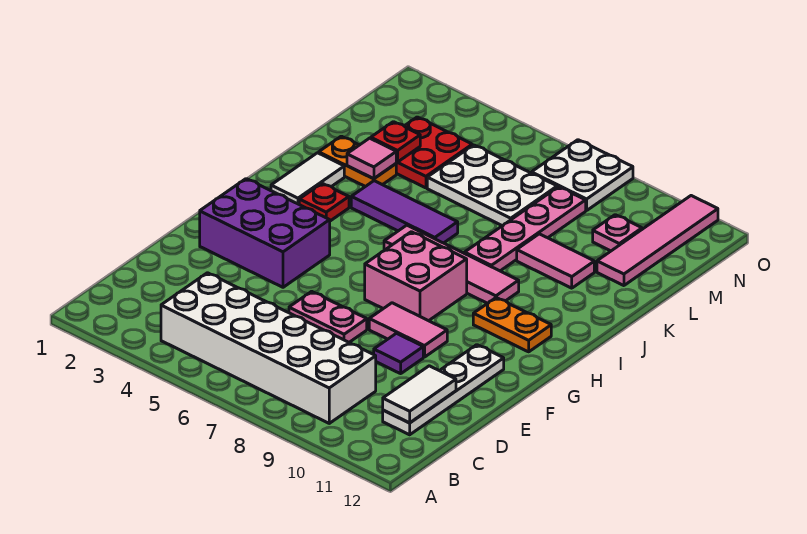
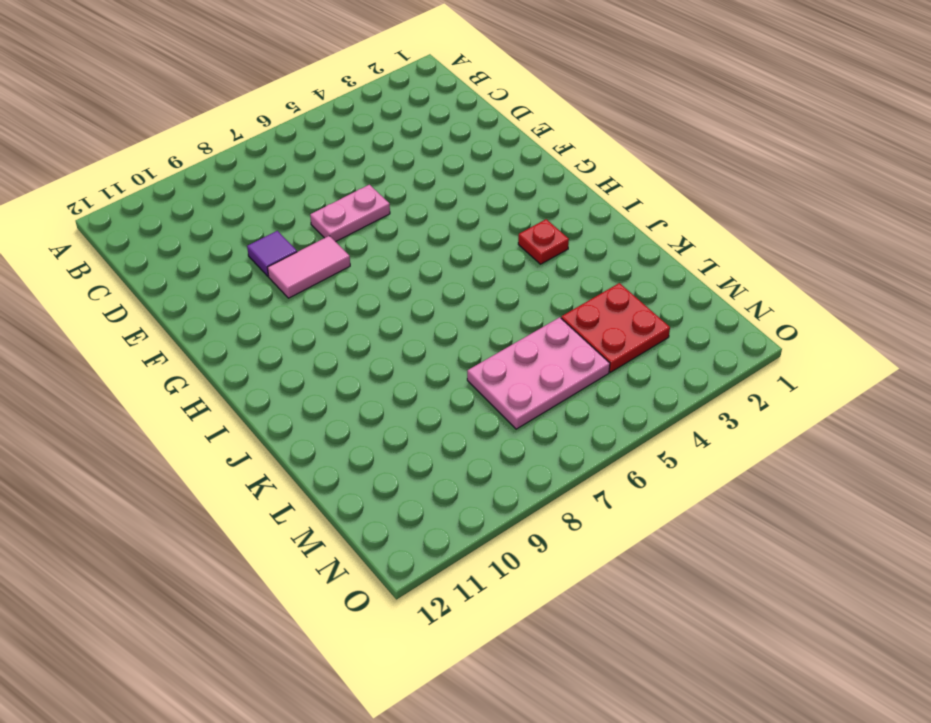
pink 2x3 plate [467,317,610,429] -> white 2x3 plate [427,145,557,226]
none -> white 2x6 brick [161,273,376,423]
none -> white 1x4 plate [383,345,504,435]
none -> purple 2x3 brick [200,179,330,287]

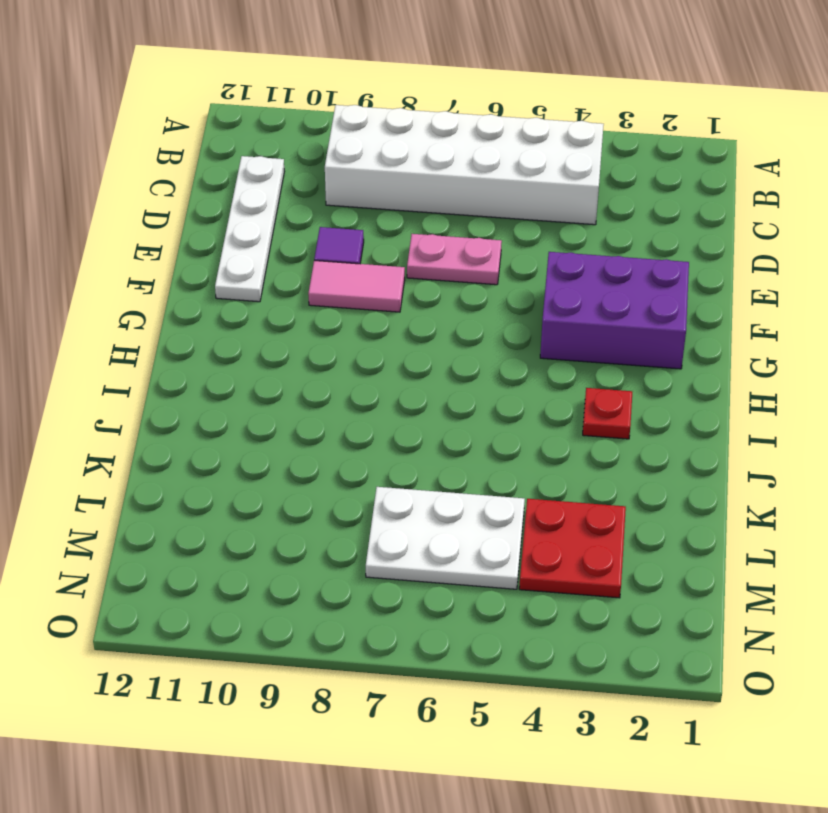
none -> pink 2x2 brick [365,232,467,321]
none -> orange 1x2 plate [473,298,551,352]
none -> white 1x2 tile [271,153,344,204]

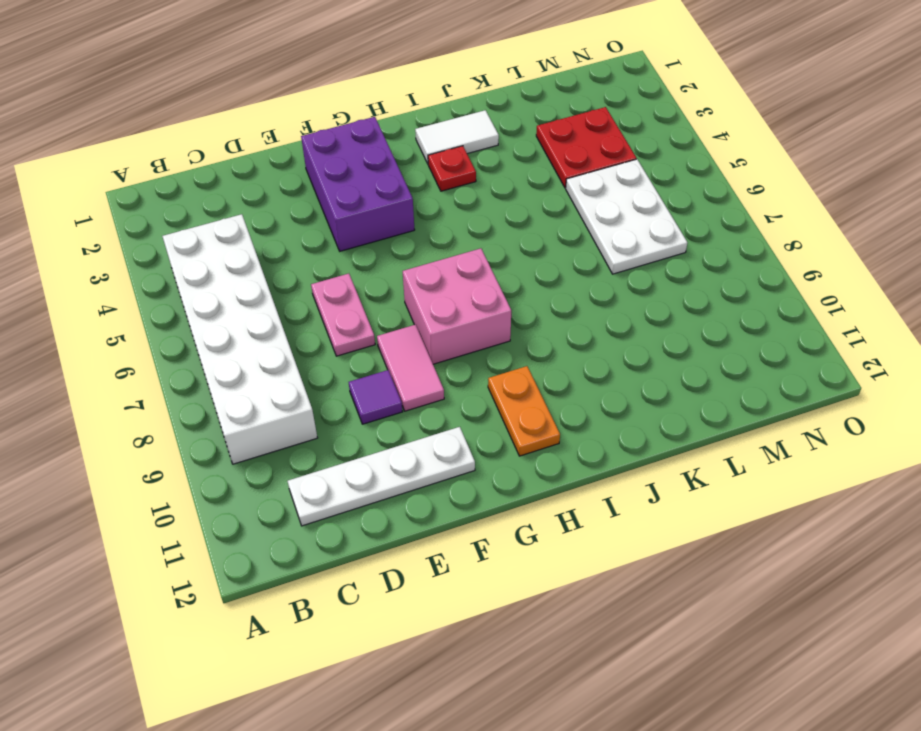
none -> pink 1x4 tile [384,225,519,303]
none -> purple 1x3 tile [351,181,458,243]
none -> pink 1x4 plate [465,187,586,271]

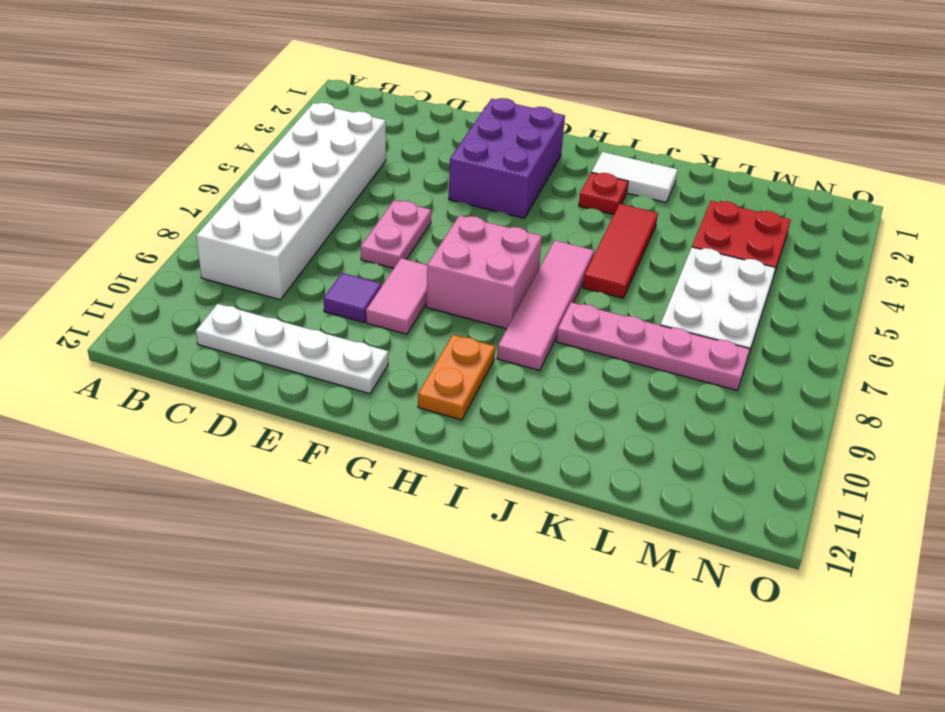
red 1x3 tile [583,204,658,298] -> purple 1x3 tile [351,181,458,243]
none -> orange 1x2 plate [319,136,396,187]
none -> pink 1x2 tile [517,234,594,288]
none -> pink 1x4 tile [597,196,718,286]

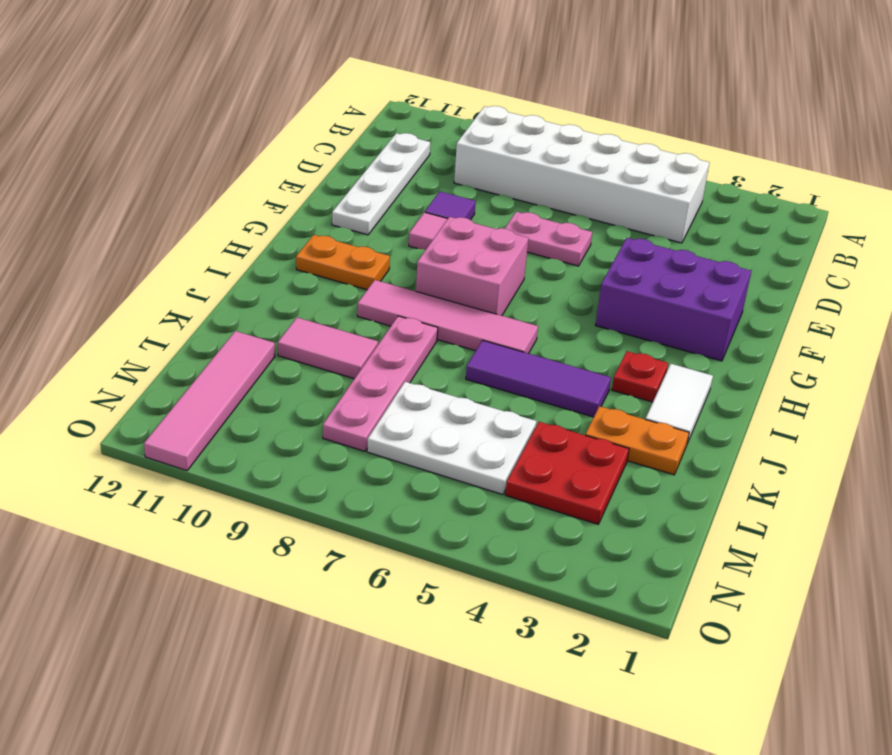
none -> pink 1x1 plate [593,215,642,251]
none -> white 2x2 plate [531,140,633,211]
none -> white 1x2 tile [383,366,456,423]

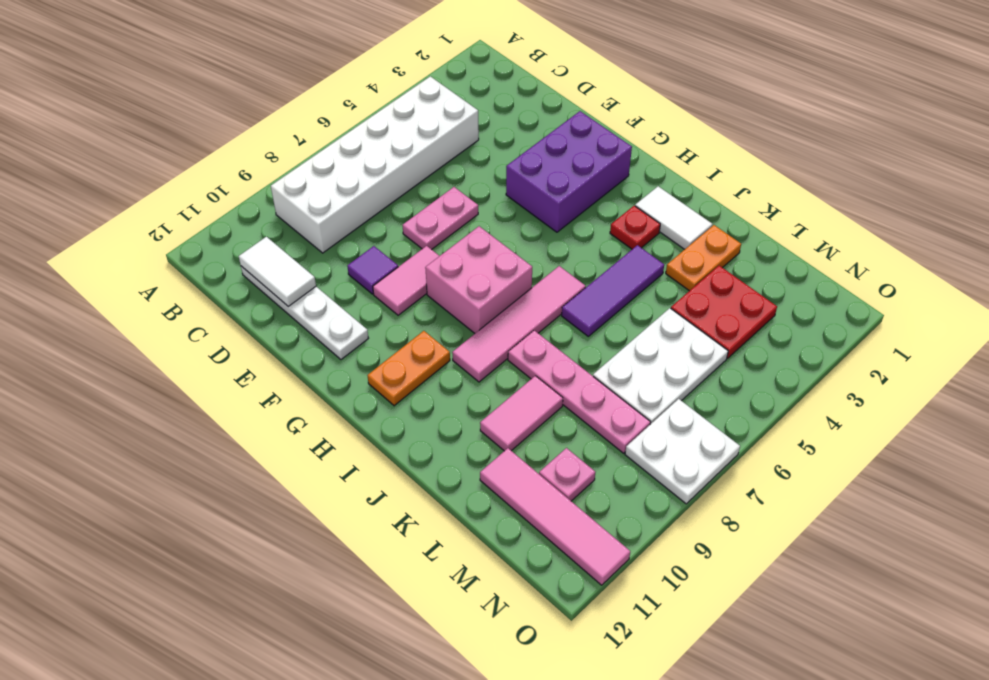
none -> pink 1x1 tile [347,138,396,179]
none -> red 1x1 plate [371,122,420,162]

